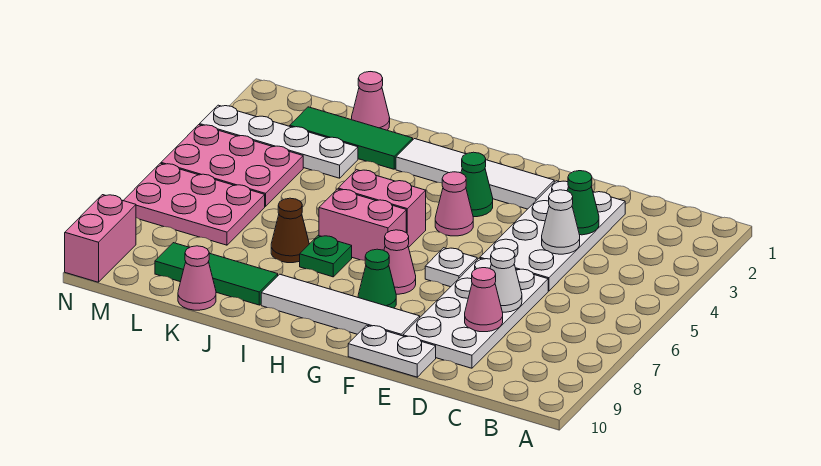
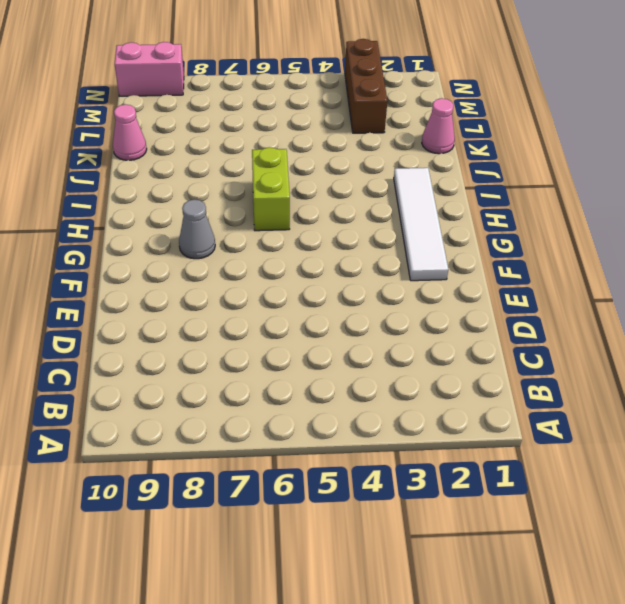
grey 1x1 cone [179,199,215,259] -> green 1x1 cone [358,249,396,308]
lime 1x2 brick [252,147,290,231] -> pink 1x2 brick [319,189,406,260]
brown 1x3 brick [345,39,387,133] -> white 1x4 plate [200,105,358,178]
none -> white 2x4 plate [480,181,625,291]
none -> white 2x4 plate [403,258,548,368]
none -> white 1x2 plate [348,325,436,377]

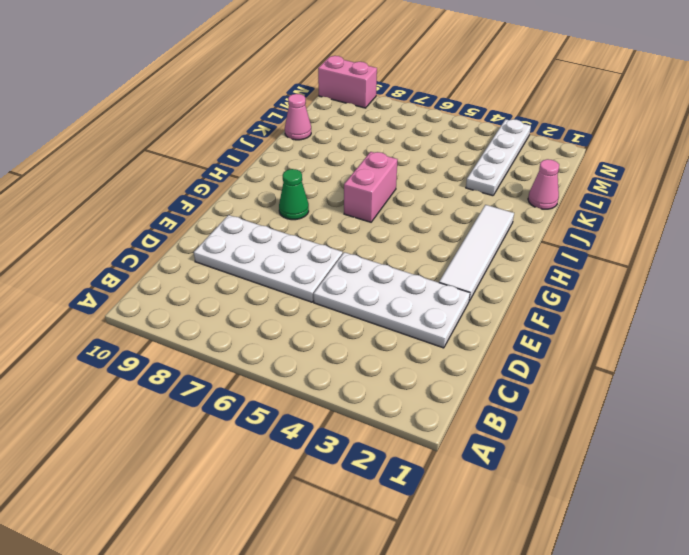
none -> white 1x2 plate [348,325,436,377]
none -> white 1x1 plate [425,248,477,287]
none -> white 1x4 tile [261,274,420,336]

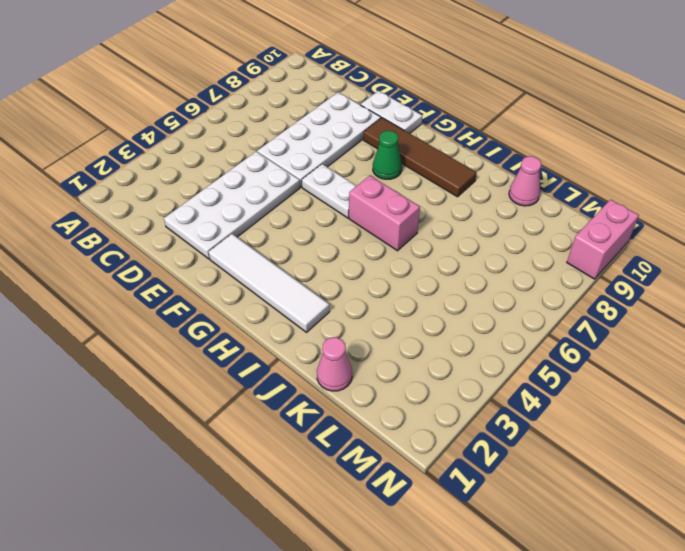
white 1x2 plate [302,164,356,218] -> white 1x1 plate [425,248,477,287]
brown 1x4 tile [363,118,477,197] -> white 1x4 tile [261,274,420,336]
none -> green 1x1 cone [461,152,493,217]
none -> pink 1x1 cone [435,172,473,236]
none -> pink 1x1 cone [384,230,416,294]

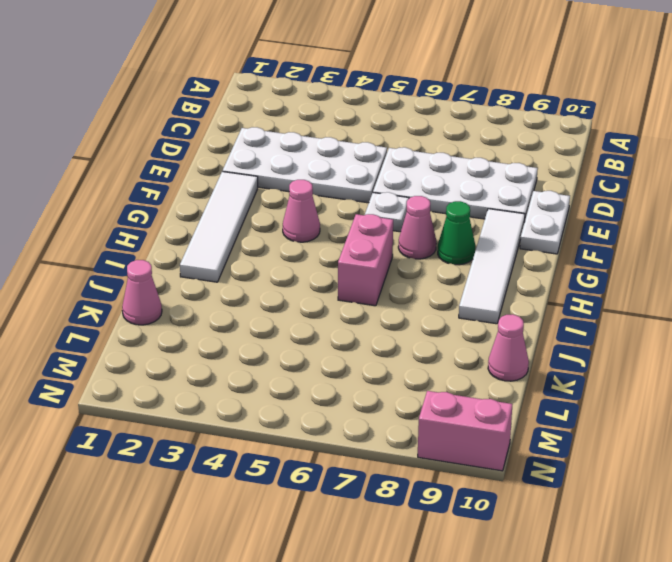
none -> green 1x1 cone [461,152,493,217]
none -> pink 1x2 brick [338,170,426,247]
none -> green 1x1 plate [300,236,352,277]

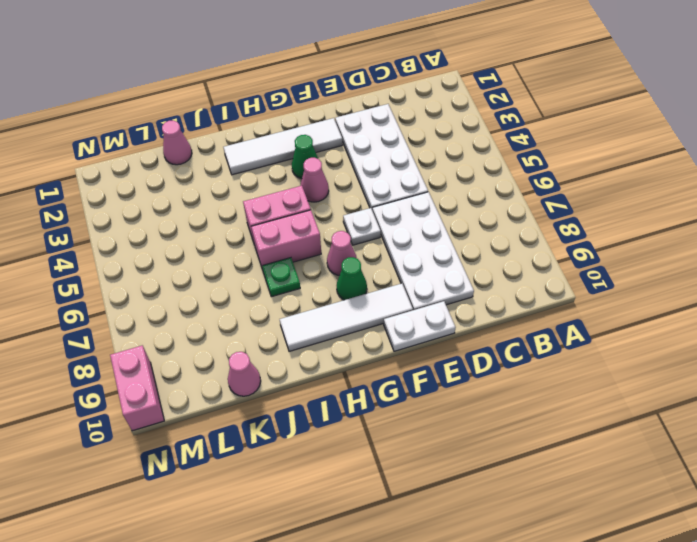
none -> green 1x3 tile [290,107,413,169]
none -> brown 1x1 cone [271,198,309,263]
none -> green 1x3 tile [155,243,278,305]

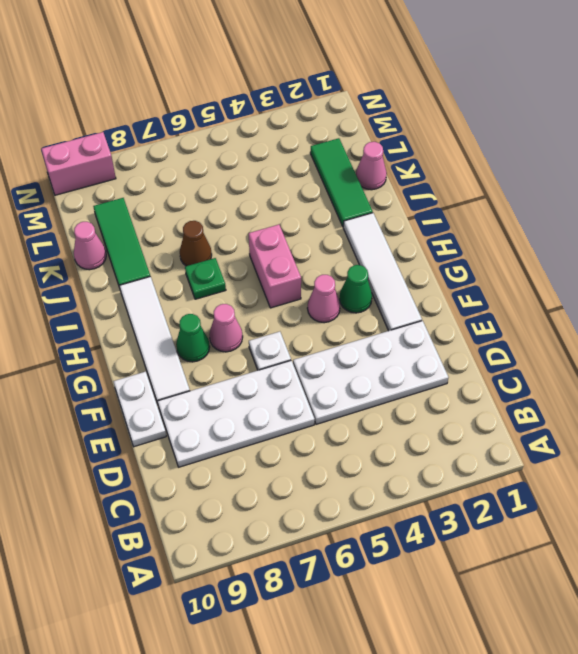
none -> pink 1x2 brick [319,189,406,260]
none -> white 1x4 plate [200,105,358,178]
none -> pink 2x3 plate [161,125,303,206]

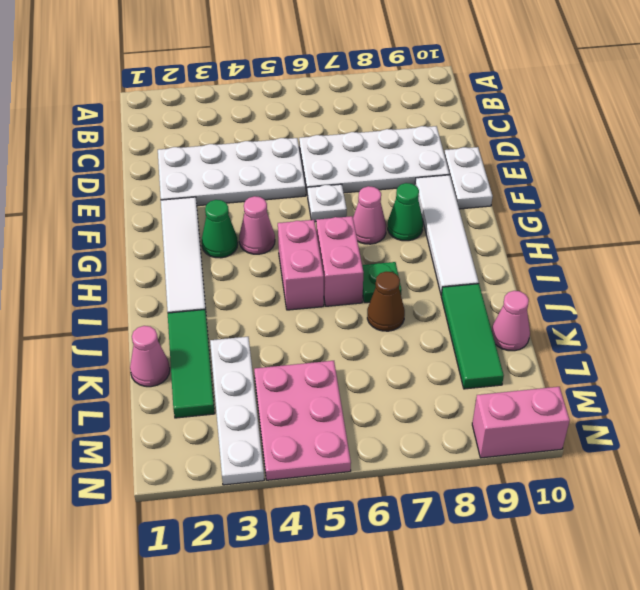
none -> pink 2x3 plate [123,163,265,245]
none -> green 1x1 cone [567,171,599,235]
none -> white 1x1 cone [542,190,580,254]

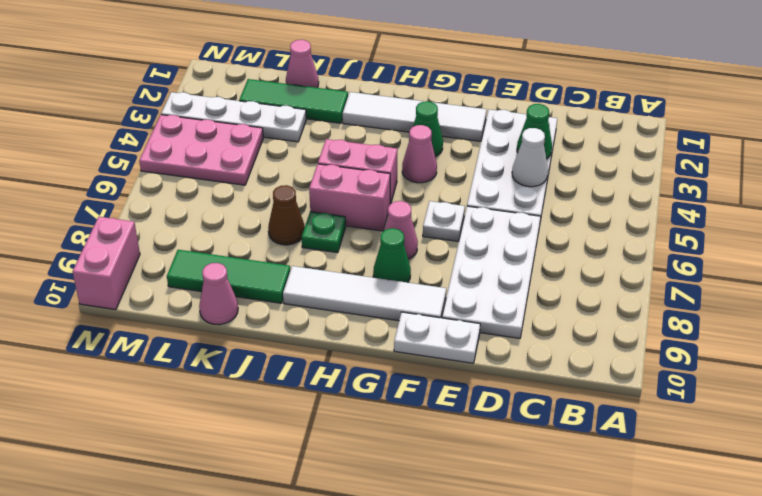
none -> pink 2x3 plate [123,163,265,245]
none -> white 1x1 cone [490,248,522,312]
none -> pink 1x1 cone [465,268,503,332]

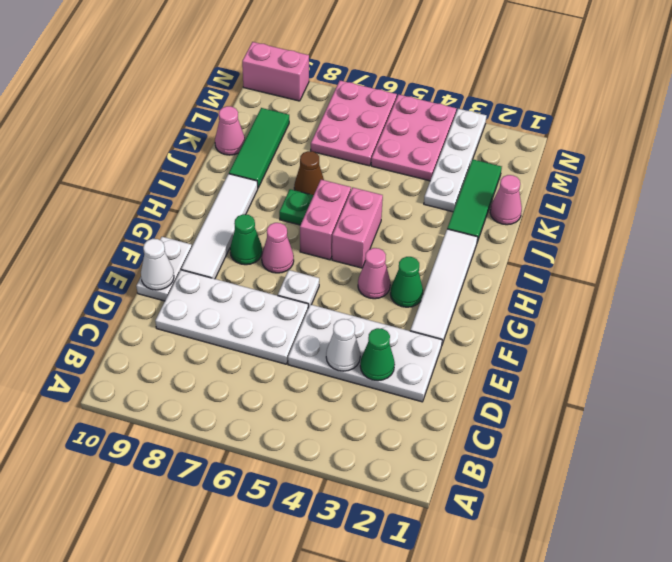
white 1x1 cone [141,239,174,290] -> white 1x1 cone moved to [490,248,522,312]
none -> pink 1x1 cone [465,268,503,332]

